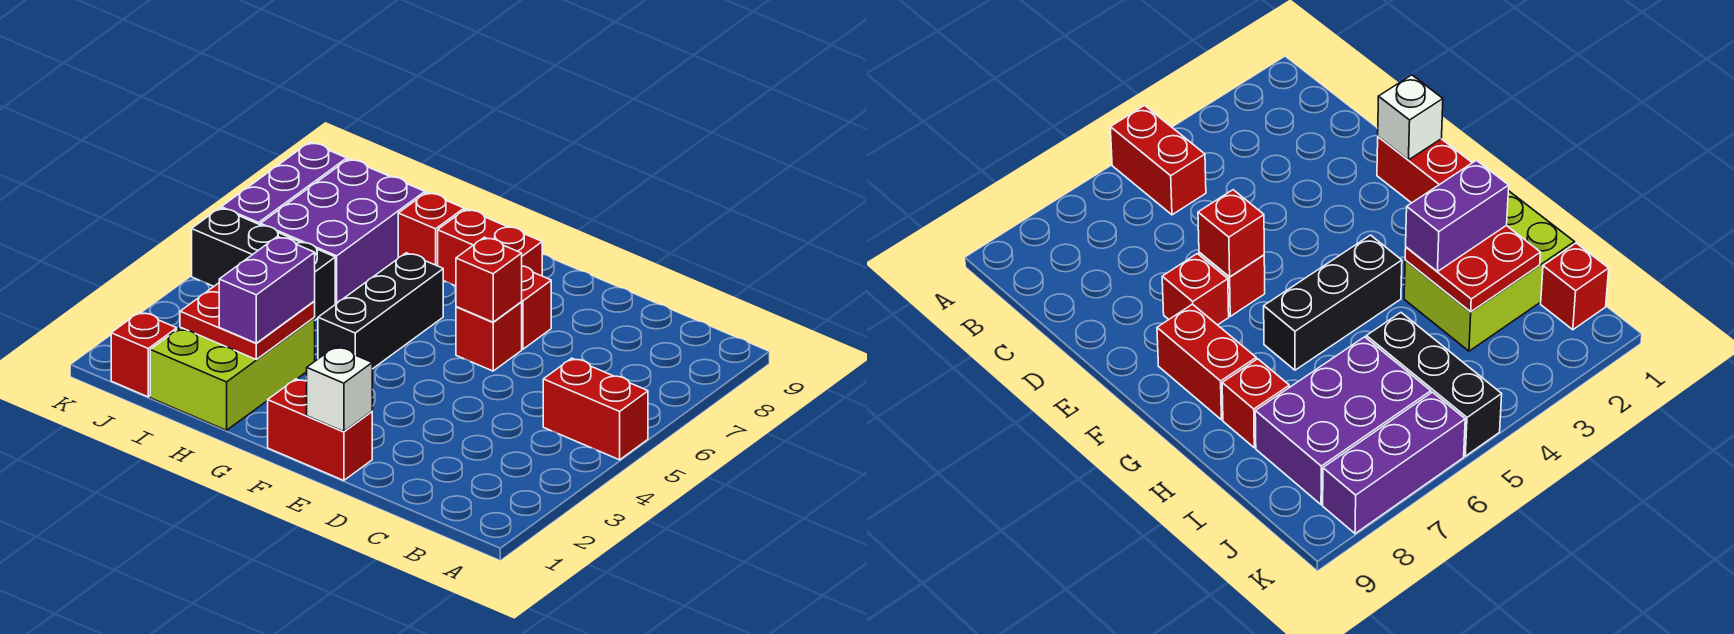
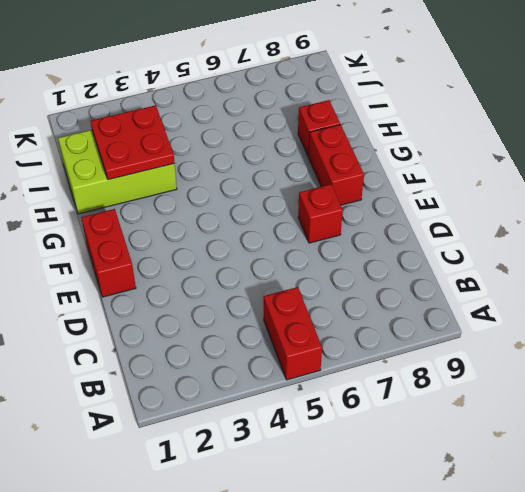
none -> red 1x1 brick [456,302,522,371]
none -> black 1x3 brick [318,253,443,369]
none -> black 1x3 brick [192,208,335,320]

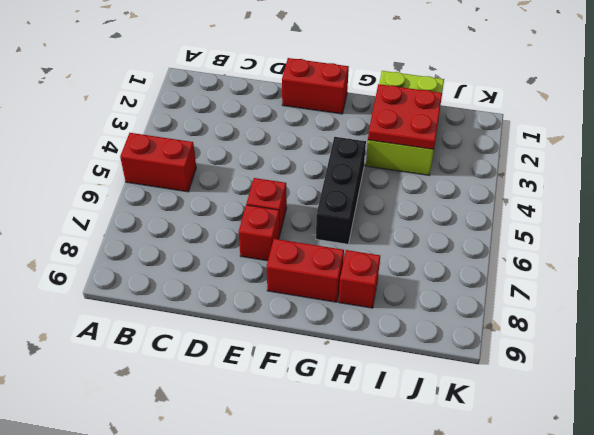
none -> black 1x3 brick [192,208,335,320]
none -> purple 2x3 brick [260,159,425,304]
none -> red 1x1 brick [111,312,177,397]

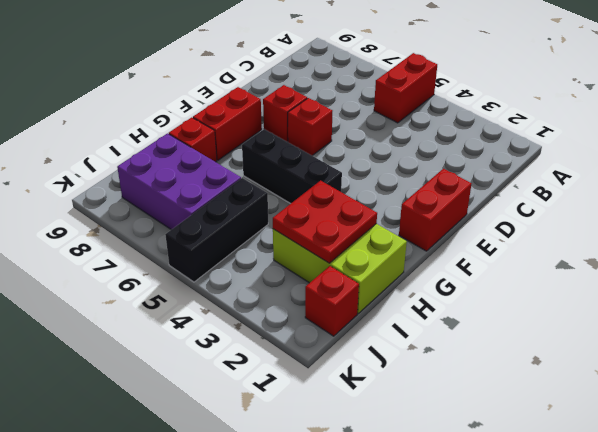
none -> purple 1x3 brick [221,142,347,225]
none -> white 1x1 brick [307,347,372,432]
none -> red 1x1 brick [456,237,522,322]

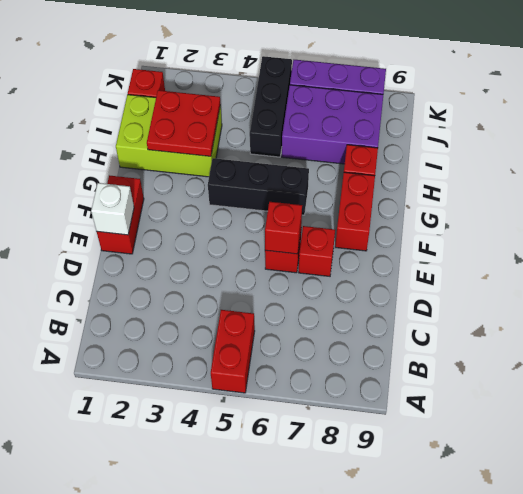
none -> purple 1x2 brick [219,236,315,343]

